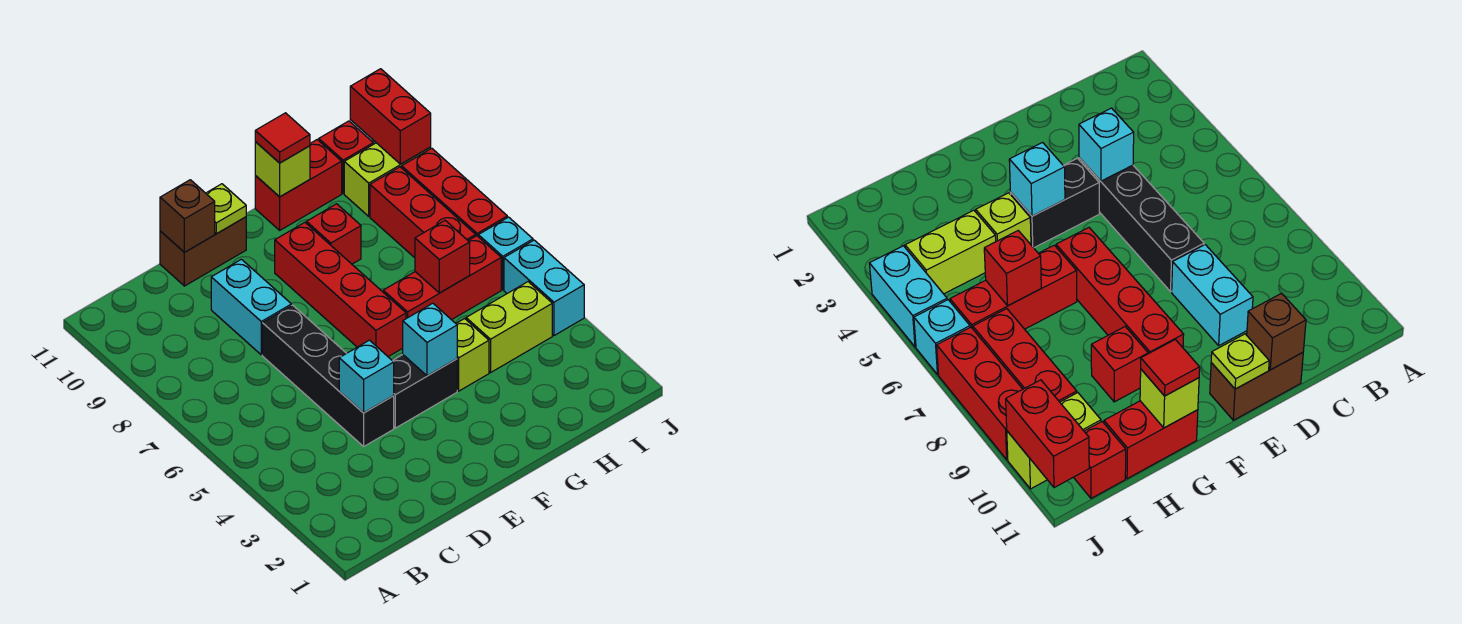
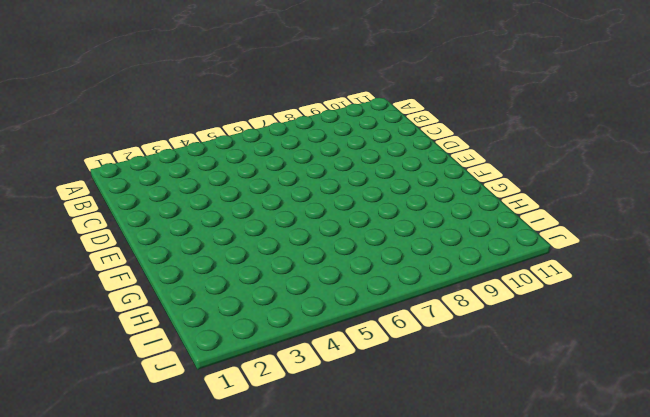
none -> black 1x4 brick [262,305,394,446]
none -> cyan 1x2 brick [211,259,291,355]
none -> brown 1x2 brick [160,217,246,286]

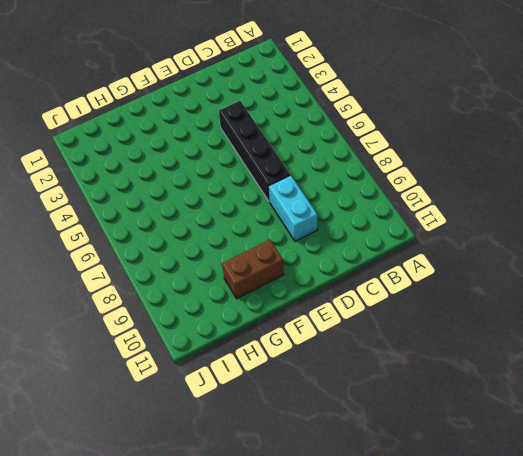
brown 1x2 brick [222,240,284,299] -> brown 1x2 brick moved to [160,217,246,286]
none -> black 1x2 brick [392,355,457,428]
none -> red 1x4 brick [275,222,406,357]
none -> lime 1x1 brick [456,319,489,391]

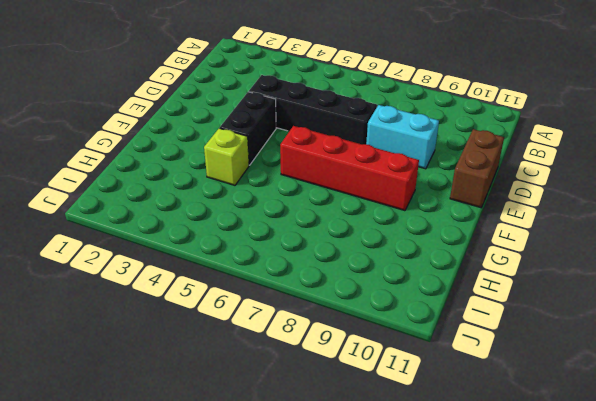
none -> red 1x3 brick [383,236,501,320]
none -> red 1x1 brick [306,204,361,264]
none -> red 1x2 brick [255,140,342,230]

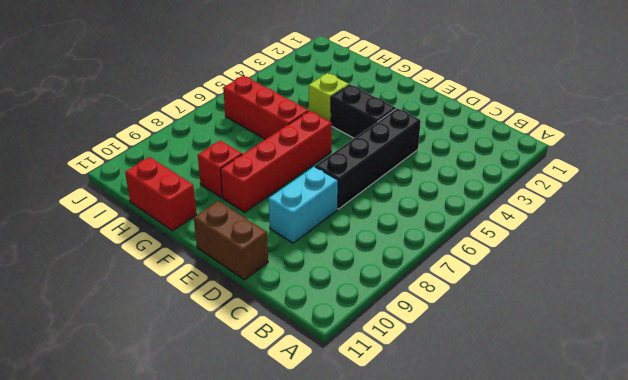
none -> lime 1x2 brick [466,282,552,373]
none -> red 1x3 brick [370,167,476,258]
none -> lime 1x2 brick [344,143,431,216]

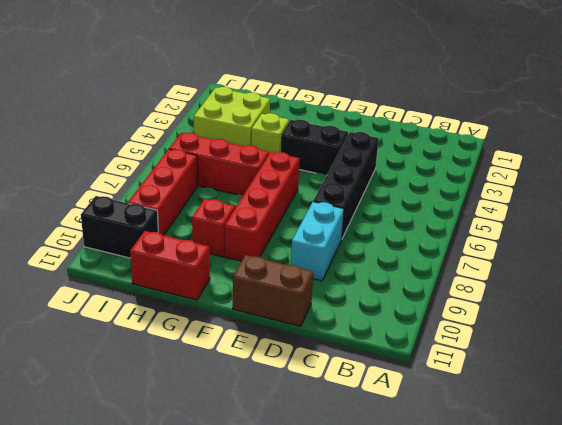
lime 2x2 brick [194,87,270,146] -> lime 1x2 brick [466,282,552,373]
black 1x2 brick [81,196,158,258] -> lime 1x2 brick [344,143,431,216]
none -> red 1x1 brick [319,121,373,194]
none -> cyan 1x2 brick [504,240,584,336]
none -> cyan 1x1 brick [478,217,533,290]

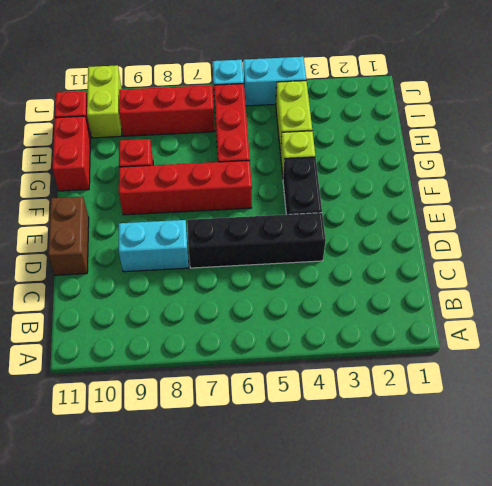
none -> red 1x3 brick [402,148,507,236]
none -> cyan 1x1 brick [339,340,394,413]
none -> brown 1x1 brick [160,180,215,252]

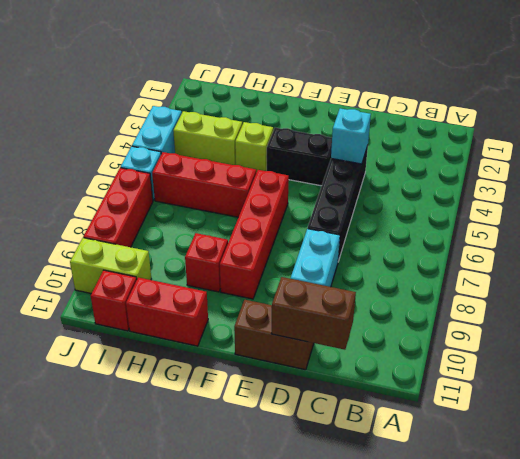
brown 1x2 brick [271,277,356,350] -> brown 1x1 brick [160,180,215,252]
none -> red 1x3 brick [370,167,476,258]
none -> lime 1x1 plate [206,184,246,234]
none -> cyan 1x1 brick [403,303,457,376]

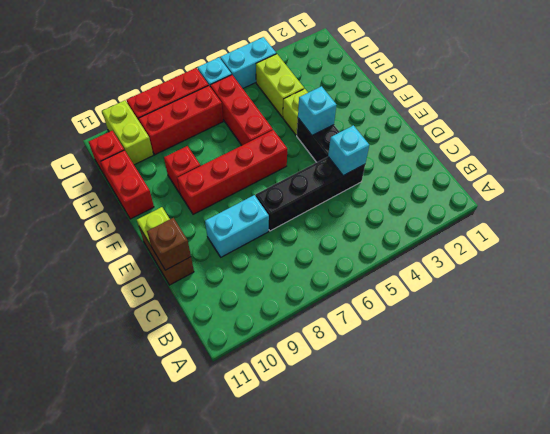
none -> lime 1x1 brick [255,142,310,197]
none -> red 1x1 brick [415,221,470,293]
none -> red 1x2 brick [350,69,431,164]

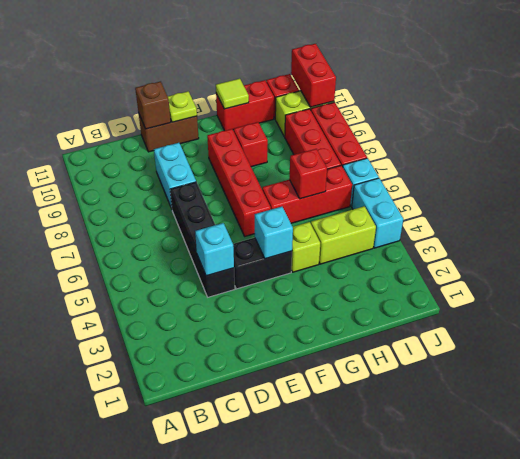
lime 1x1 tile [216,79,249,109] -> lime 1x1 brick [255,142,310,197]
none -> red 1x1 tile [255,113,310,163]

